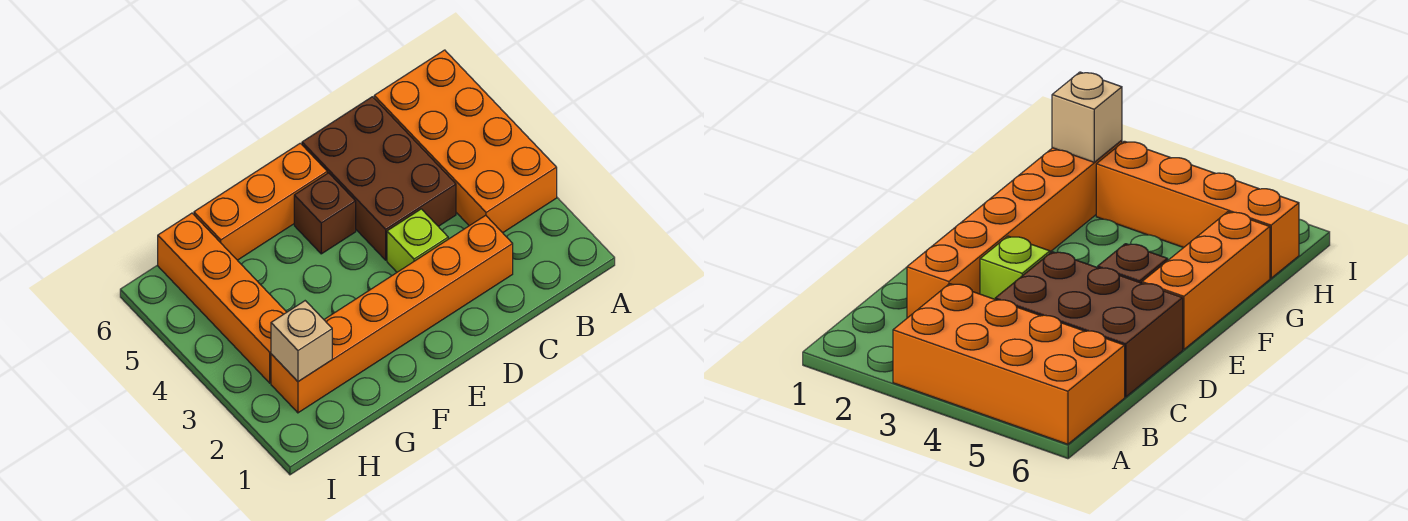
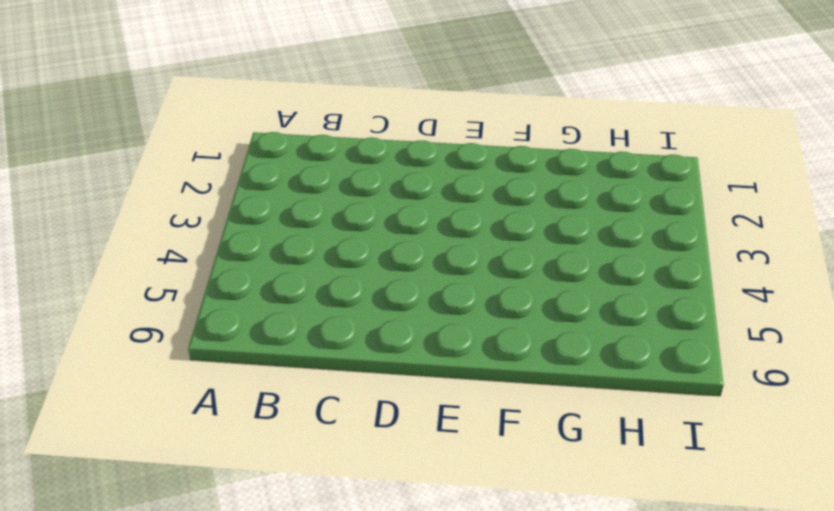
none -> orange 2x4 brick [374,50,557,233]
none -> orange 1x6 brick [271,215,513,413]

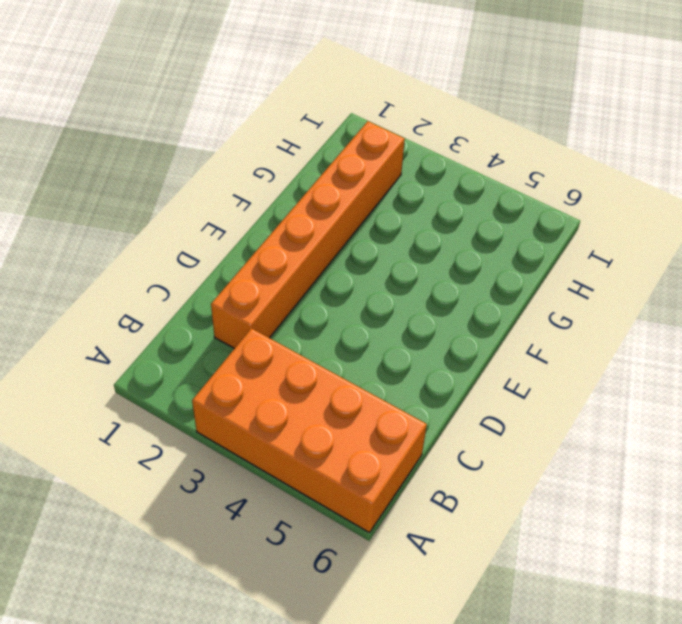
none -> brown 2x3 brick [302,97,456,260]
none -> lime 1x1 brick [387,209,448,272]

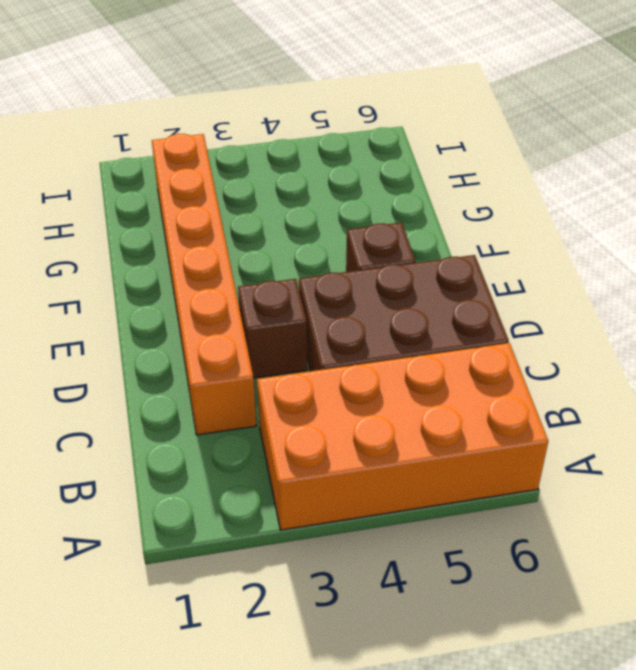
brown 1x1 brick [238,279,307,378] -> lime 1x1 brick [387,209,448,272]
none -> orange 1x3 brick [194,143,327,260]
none -> orange 1x4 brick [158,213,287,383]

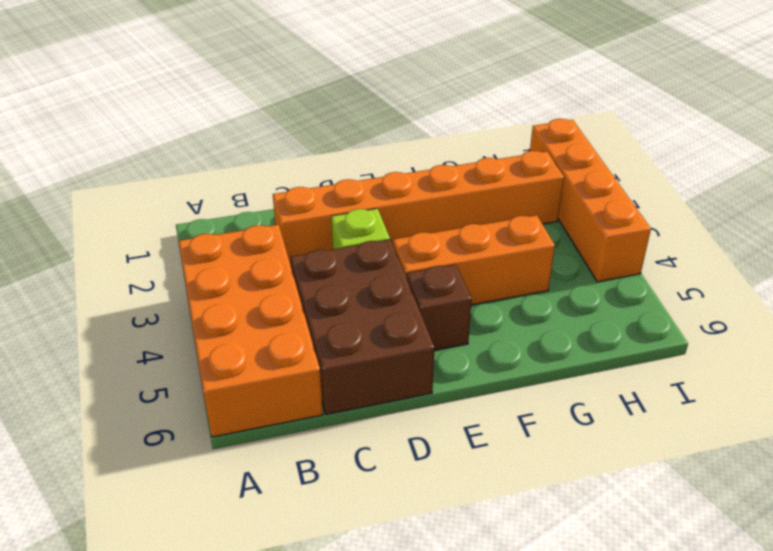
orange 1x3 brick [393,215,555,305] -> orange 1x3 brick moved to [194,143,327,260]
orange 1x4 brick [530,119,651,282] -> orange 1x4 brick moved to [158,213,287,383]
none -> tan 1x1 brick [271,301,332,382]

